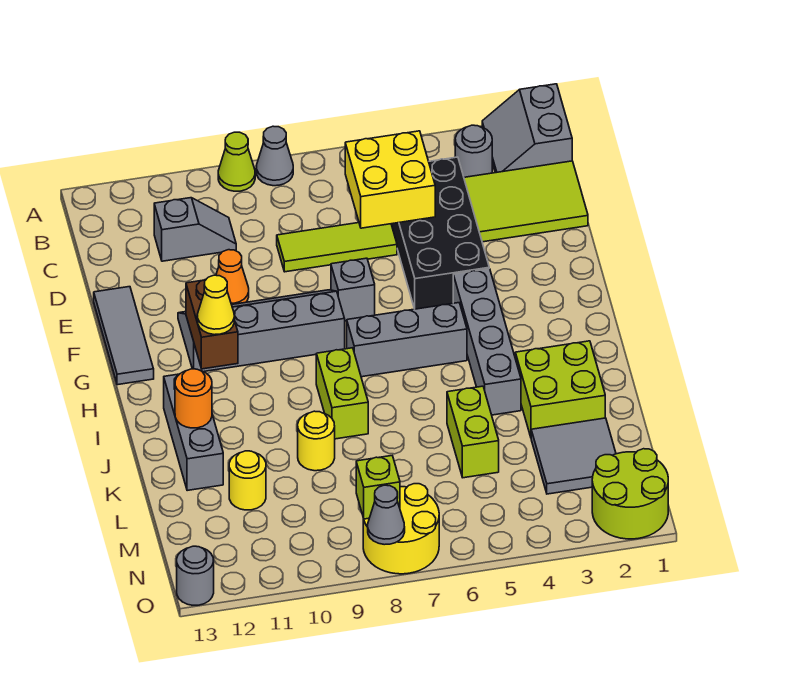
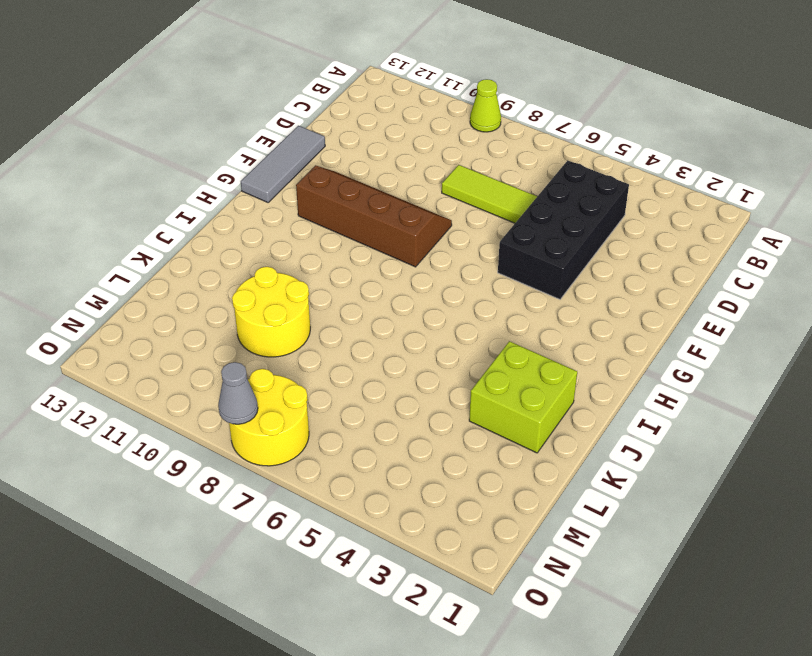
brown 2x4 slope [296,165,452,267] -> grey 2x4 slope [178,290,345,372]
yellow 2x2 round brick [232,267,310,357] -> yellow 1x1 round brick [298,411,335,471]
none -> grey 2x2 slope [482,84,572,173]
none -> grey 1x1 cone [256,126,293,186]
none -> grey 1x1 round brick [455,125,492,177]
none -> lime 2x3 tile [464,161,588,242]

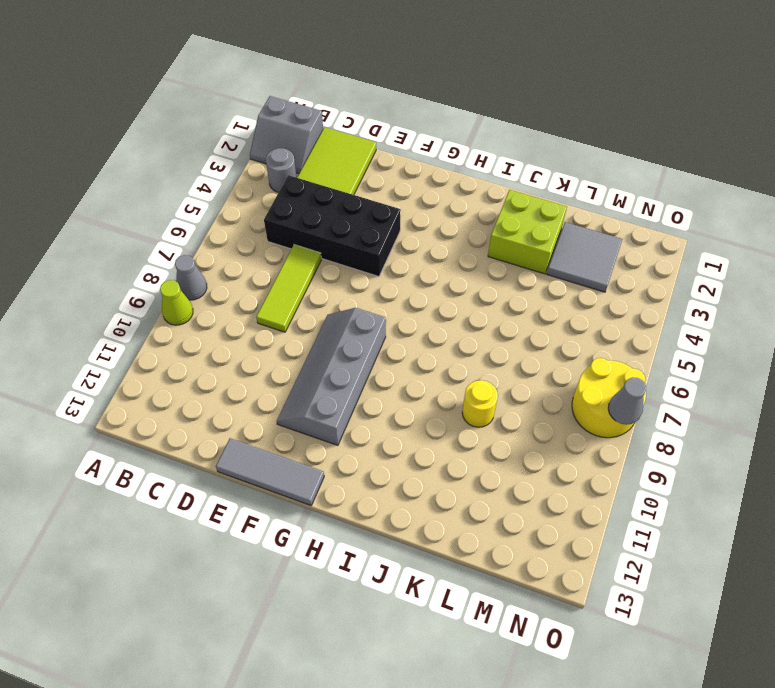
none -> grey 1x2 slope [154,198,236,261]
none -> orange 1x1 cone [216,250,249,305]
none -> grey 1x1 brick [331,258,375,321]
none -> grey 1x4 brick [453,269,521,415]

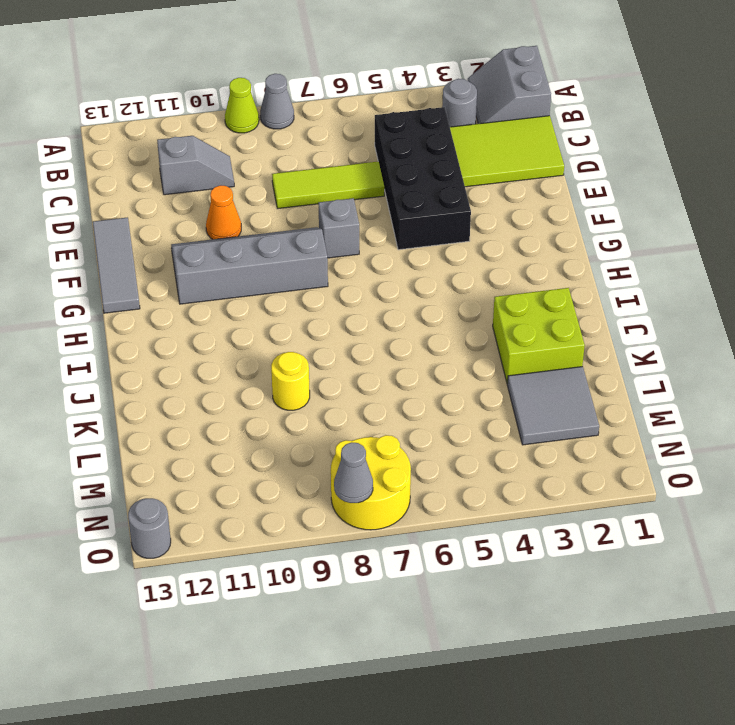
none -> grey 1x4 brick [453,269,521,415]
none -> grey 1x3 brick [347,303,467,377]
none -> lime 1x2 brick [316,348,368,439]
none -> grey 1x3 brick [164,374,223,491]

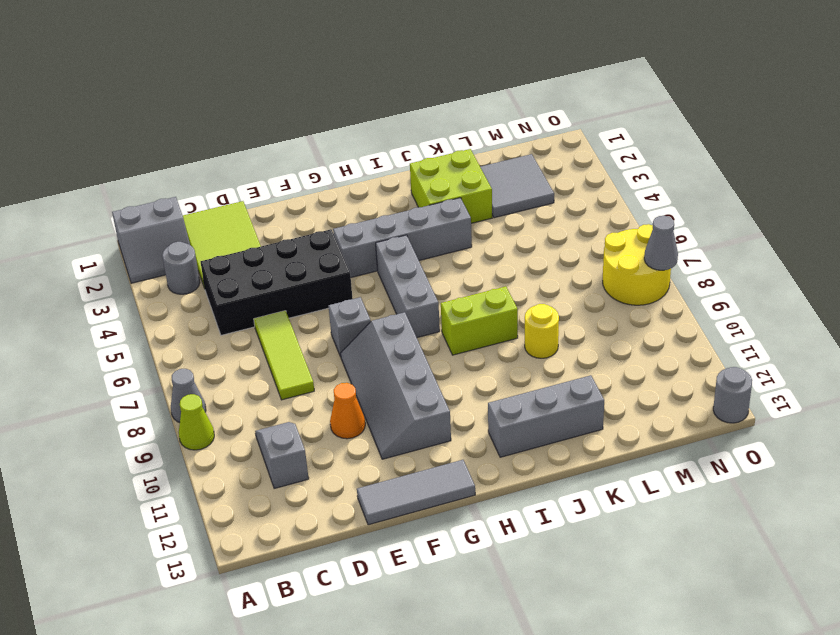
none -> lime 1x2 brick [447,386,499,478]
none -> yellow 1x1 round brick [229,451,266,510]
none -> lime 2x2 round brick [592,449,668,539]
none -> yellow 2x2 brick [345,131,435,228]

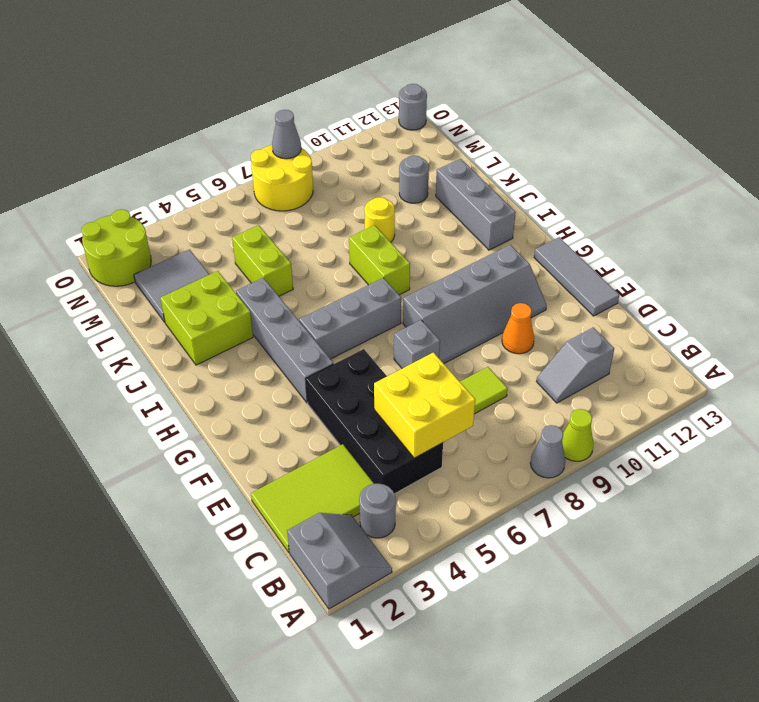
grey 1x1 round brick [399,155,429,203] -> yellow 1x1 round brick [229,451,266,510]
none -> brown 1x2 brick [186,279,238,369]
none -> orange 1x1 round brick [175,369,212,428]
none -> lime 1x1 brick [356,456,400,519]
none -> yellow 1x1 cone [197,275,234,335]

